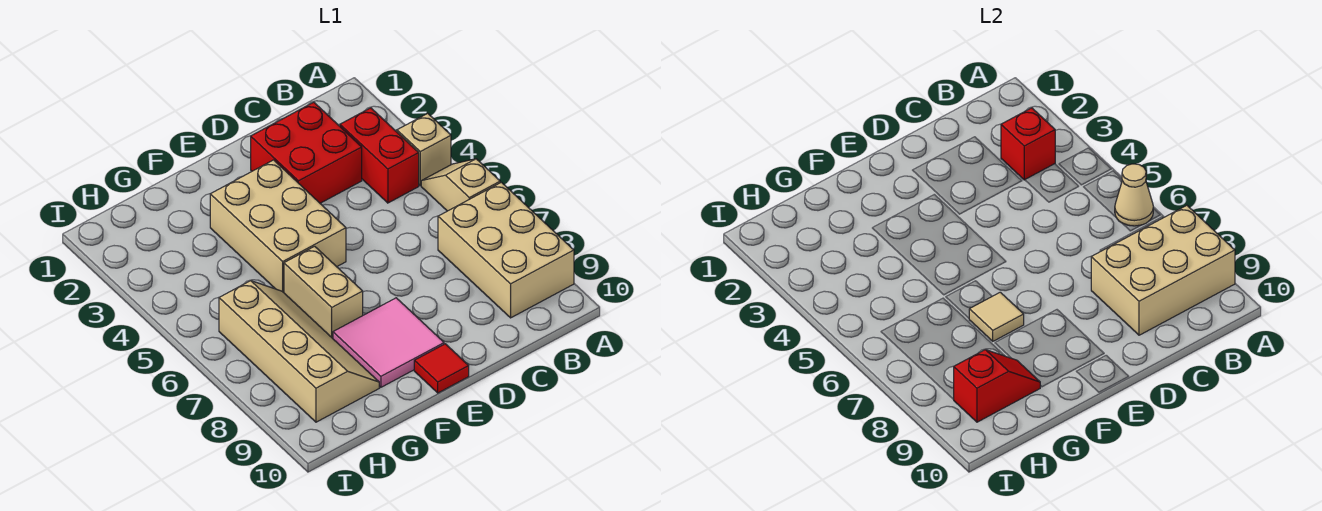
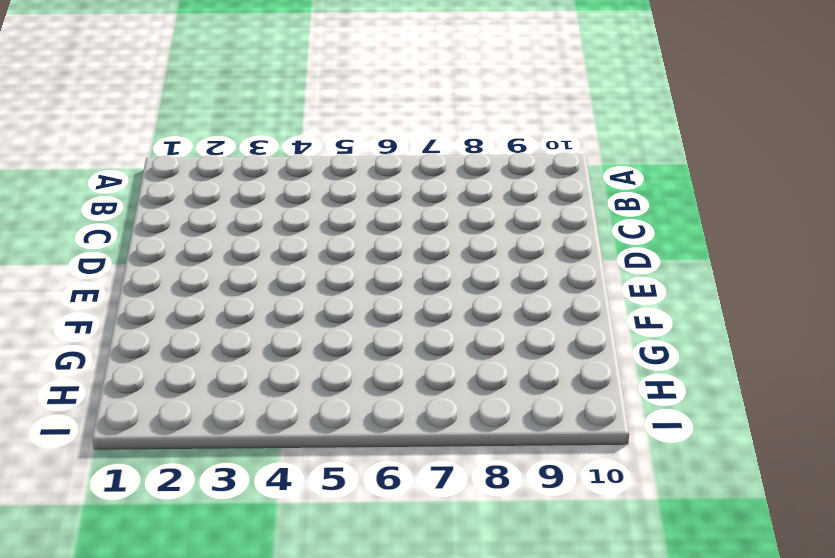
none -> tan 1x1 brick [397,113,451,186]
none -> tan 1x2 slope [421,159,500,211]
none -> tan 2x3 brick [438,182,574,318]

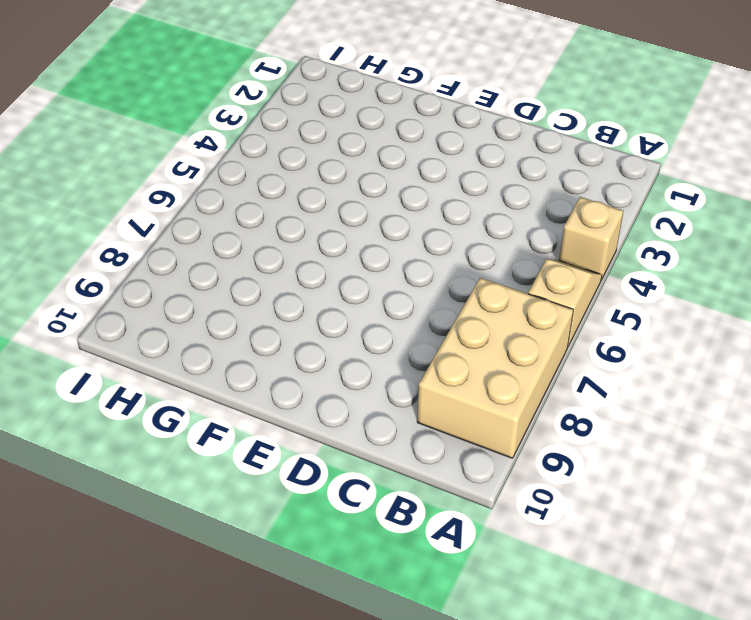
none -> red 1x2 brick [340,108,419,203]
none -> red 2x2 brick [251,102,362,203]
none -> tan 2x3 brick [210,160,346,292]

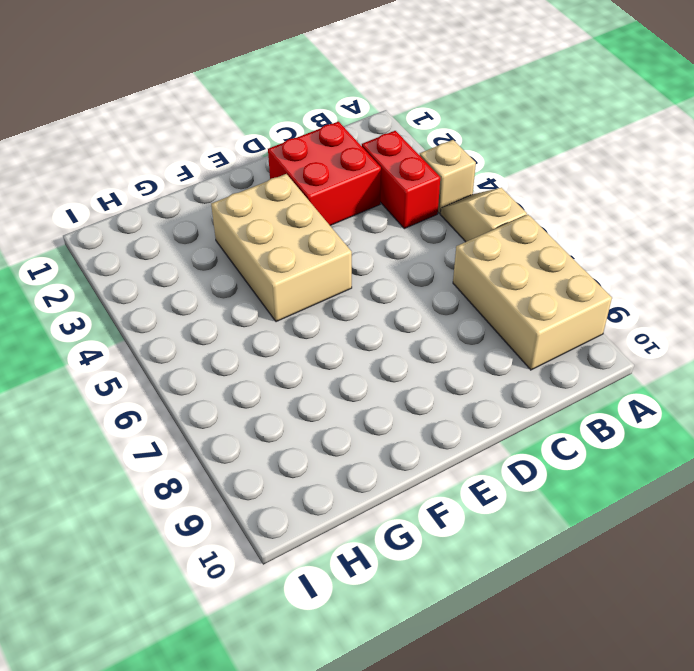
none -> pink 2x2 tile [333,298,444,387]
none -> red 1x1 tile [414,344,469,393]
none -> tan 1x2 brick [284,246,363,338]

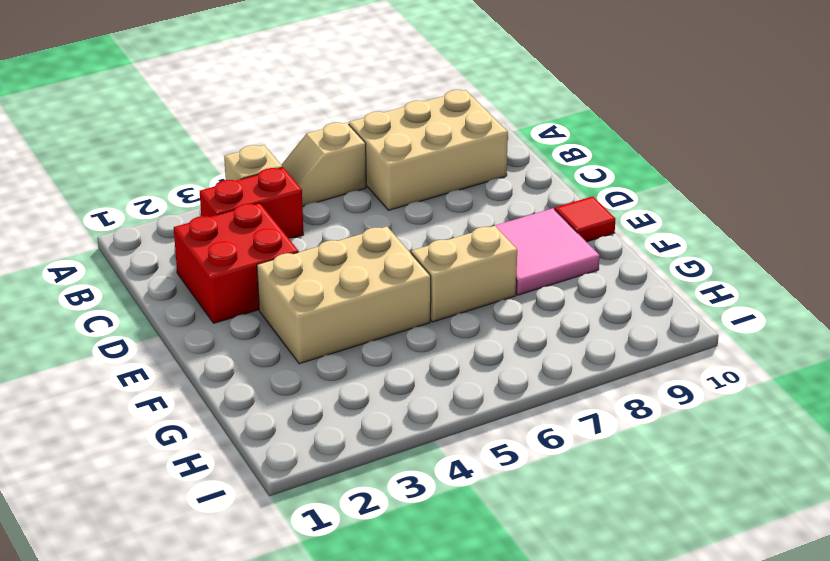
none -> tan 2x4 slope [219,281,379,422]
none -> tan 1x1 cone [1115,164,1153,226]
none -> tan 2x3 brick [1091,205,1235,335]

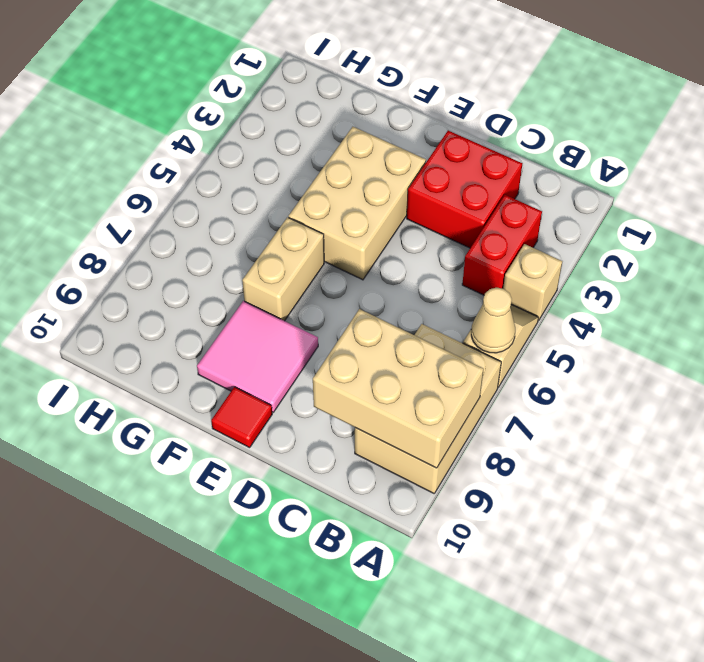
none -> tan 2x4 slope [219,281,379,422]
none -> red 1x1 brick [1001,108,1055,180]
none -> tan 1x1 tile [969,292,1024,341]

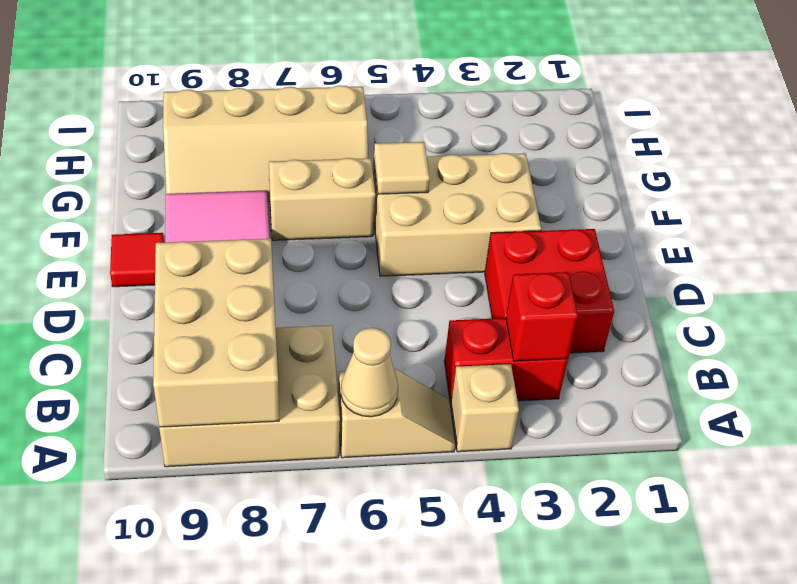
tan 1x1 tile [374,142,430,194] -> tan 1x1 tile moved to [969,292,1024,341]
none -> red 1x2 slope [953,350,1040,422]

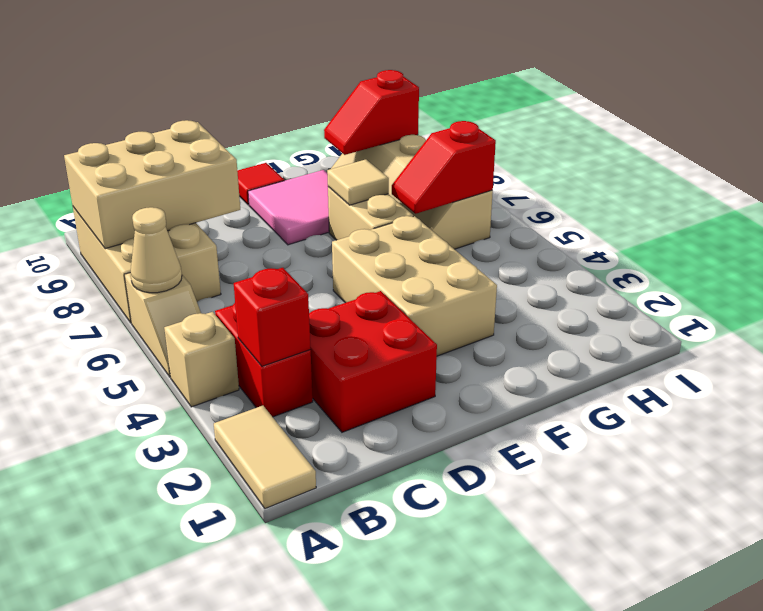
tan 1x2 tile [214,406,316,509] -> none
red 1x2 slope [392,121,496,214] -> none

